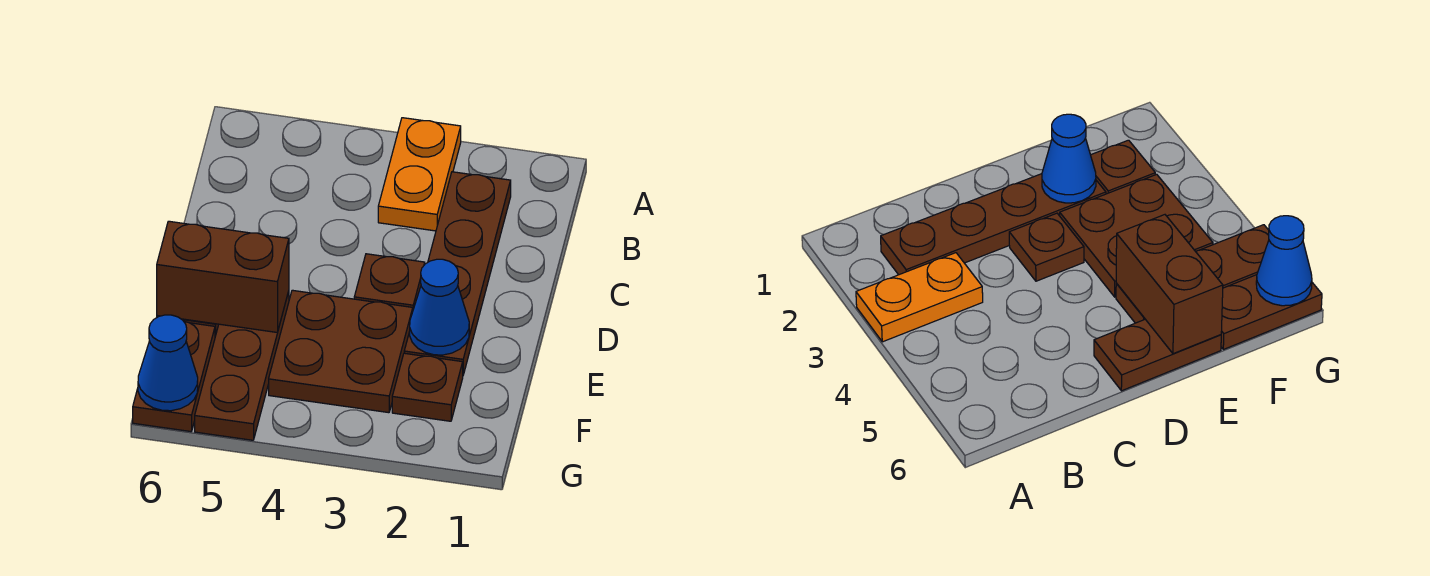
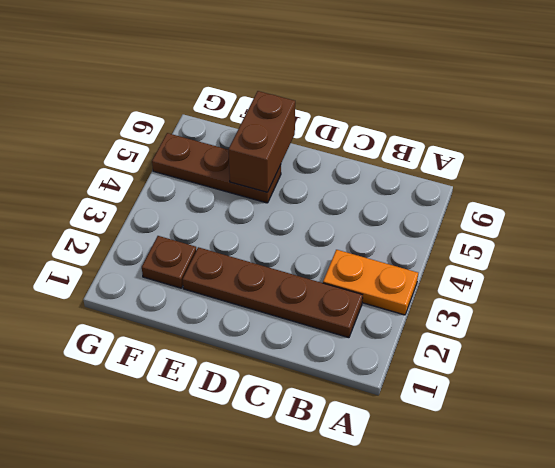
none -> brown 1x1 plate [354,254,425,309]
none -> brown 1x2 plate [1094,319,1221,391]

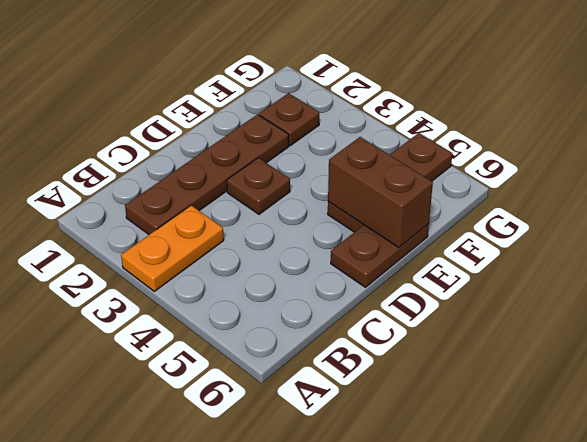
none -> brown 2x2 plate [269,290,413,413]
none -> brown 1x2 plate [133,321,215,432]

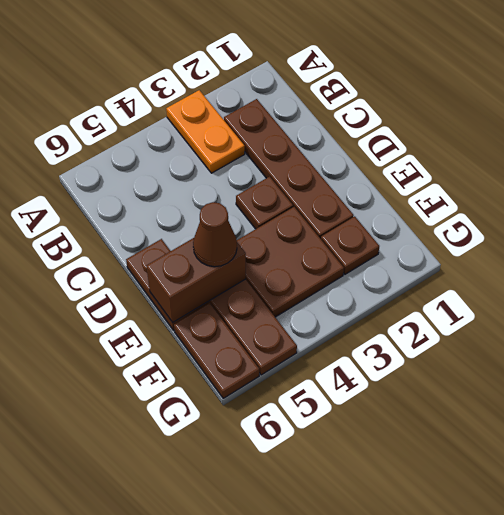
brown 1x1 cone [193,202,237,267] -> none
none -> blue 1x1 cone [410,259,469,355]
none -> blue 1x1 cone [138,315,198,411]

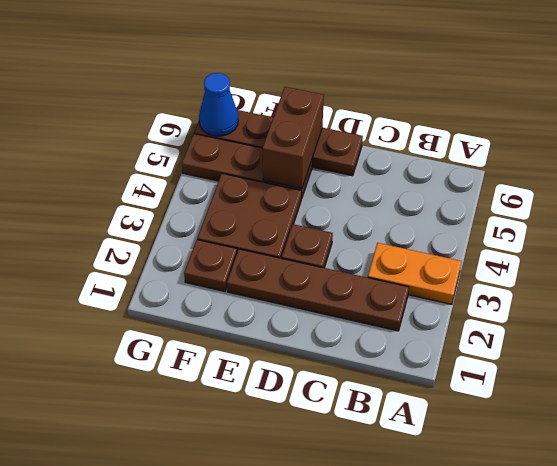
none -> blue 1x1 cone [410,259,469,355]

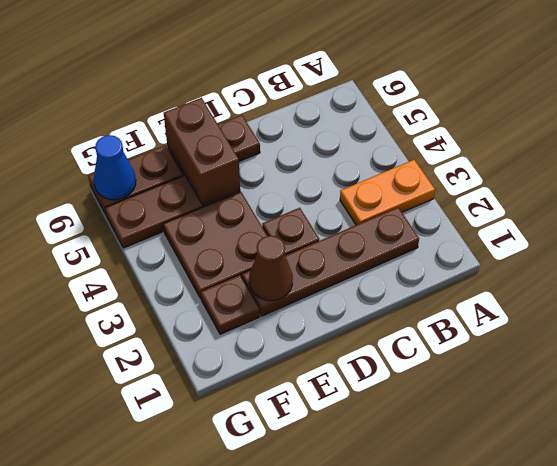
brown 1x1 cone [249,236,293,301] -> blue 1x1 cone [410,259,469,355]

